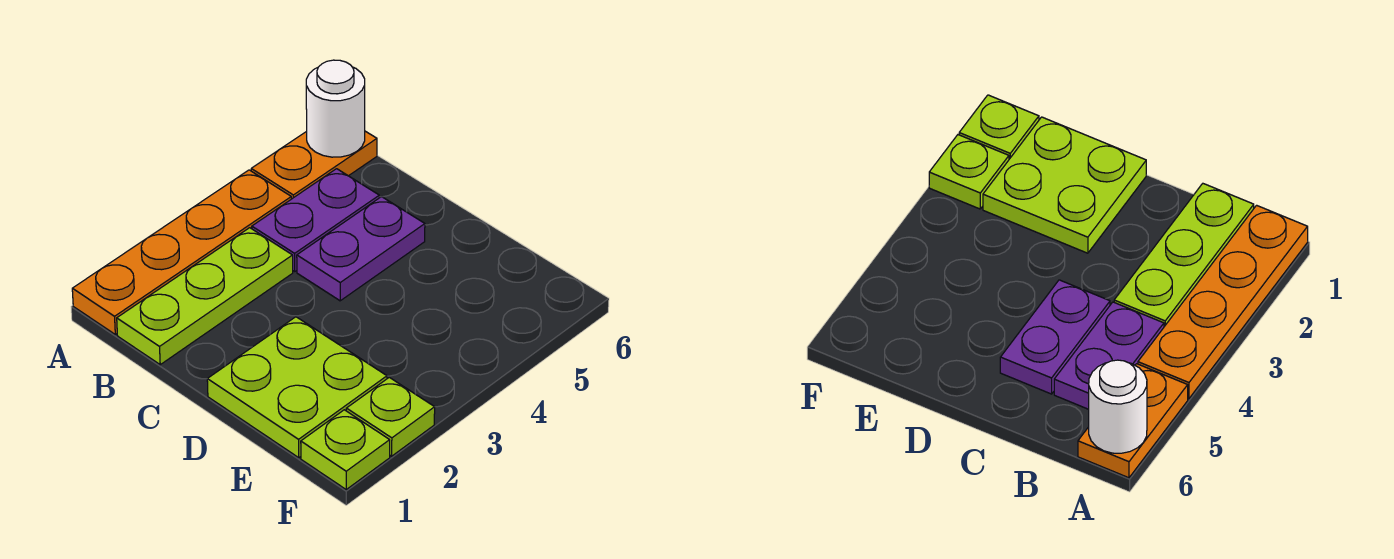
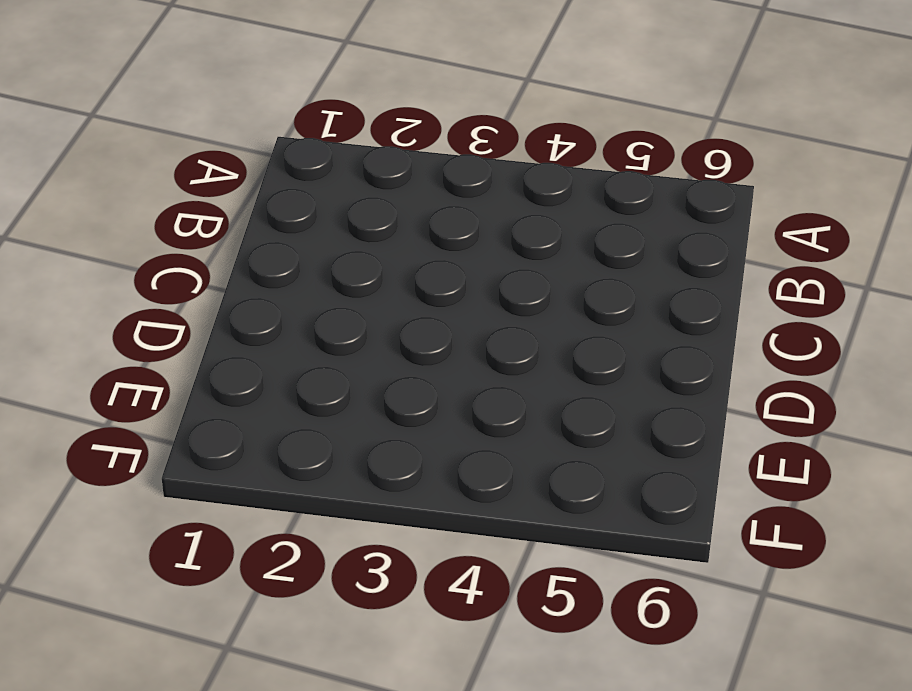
none -> orange 1x4 plate [72,170,291,334]
none -> orange 1x2 plate [251,131,377,199]

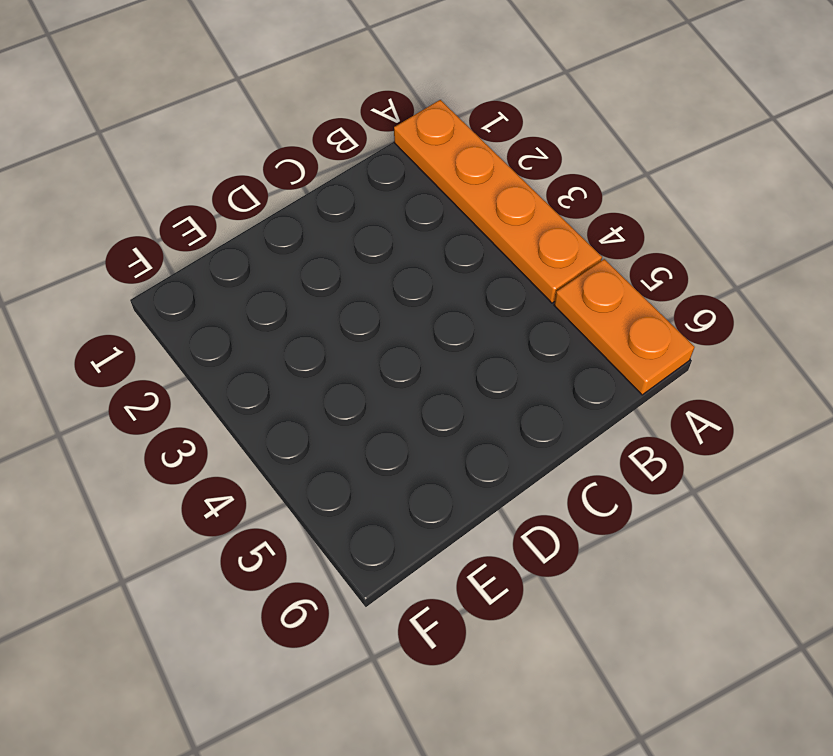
none -> lime 1x3 plate [117,228,293,365]
none -> purple 1x2 plate [252,169,379,271]

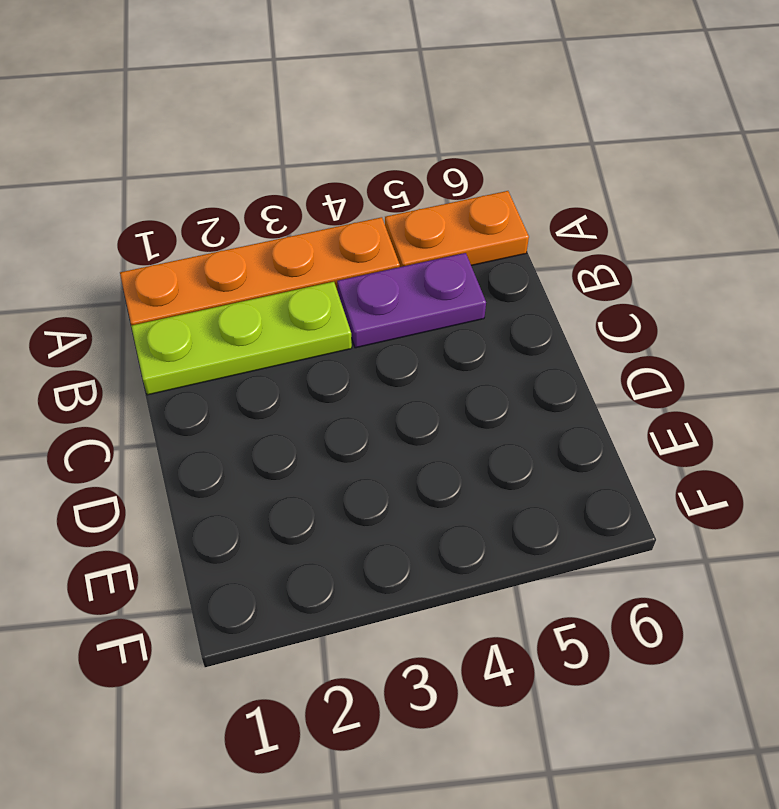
none -> purple 1x2 plate [297,197,425,301]
none -> lime 2x2 plate [207,317,387,458]

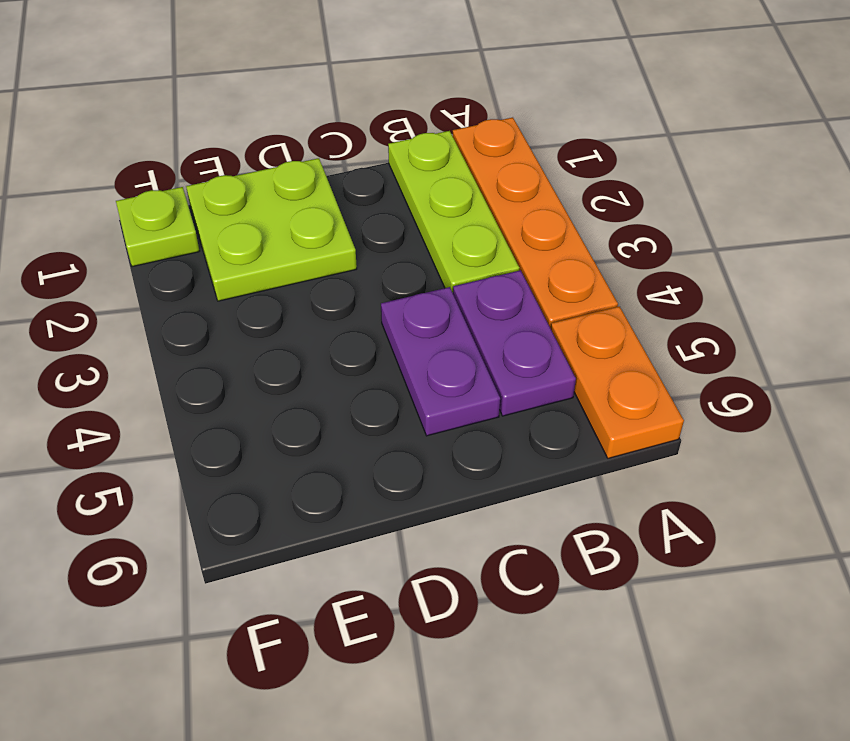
none -> lime 1x1 plate [346,377,435,456]
none -> white 1x1 round brick [306,60,365,157]

